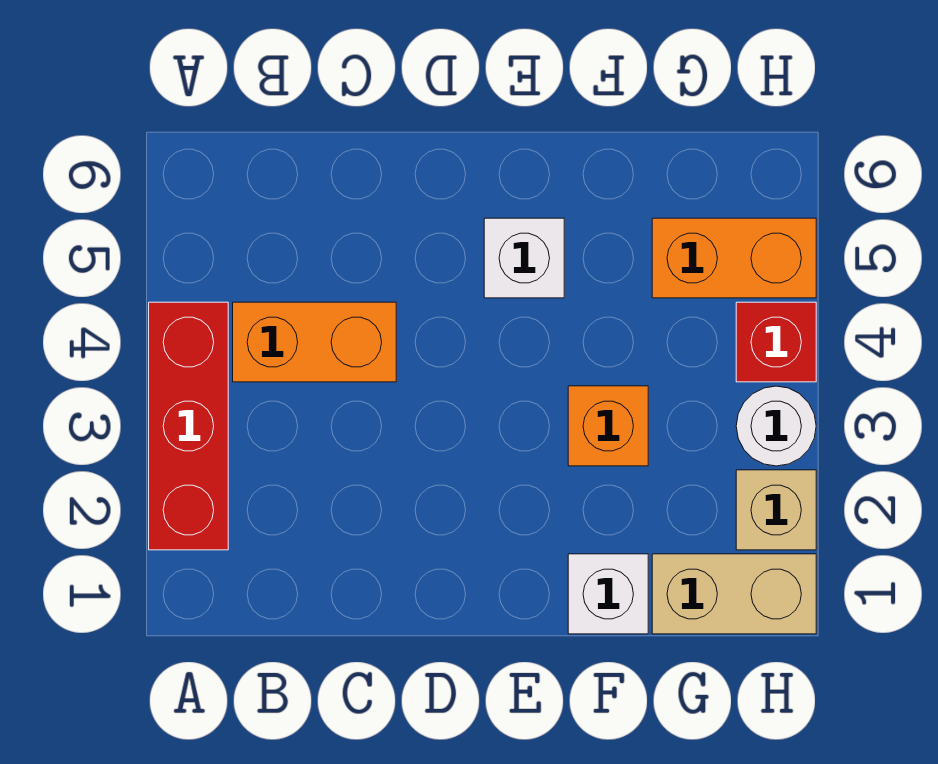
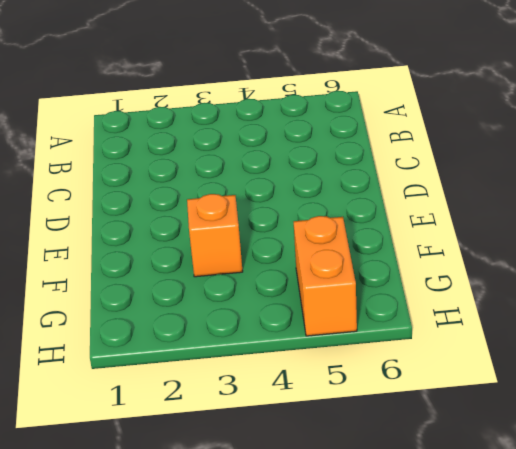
none -> red 1x3 brick [149,302,228,550]
none -> orange 1x2 brick [233,302,396,382]

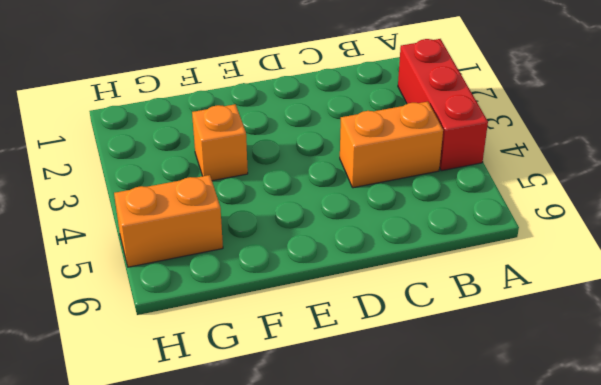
none -> white 1x1 brick [484,218,564,298]
none -> white 1x1 brick [568,554,648,634]

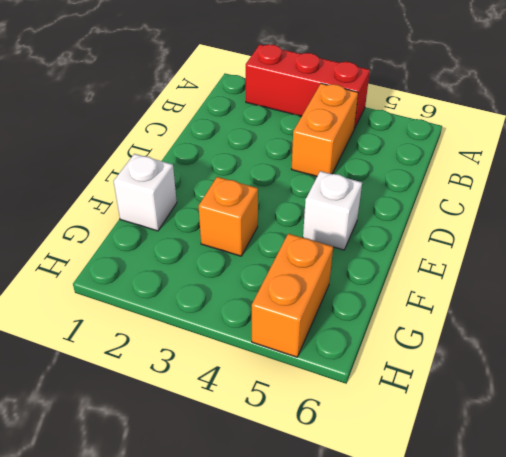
none -> tan 1x2 brick [652,554,816,634]
none -> tan 1x1 brick [736,470,816,550]

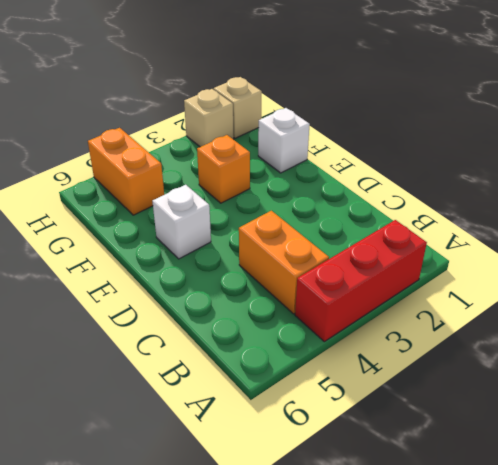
tan 1x1 brick [214,77,262,138] -> tan 1x2 brick [652,554,816,634]
none -> white 1x1 round brick [736,386,816,466]
none -> red 1x1 brick [736,302,816,382]

